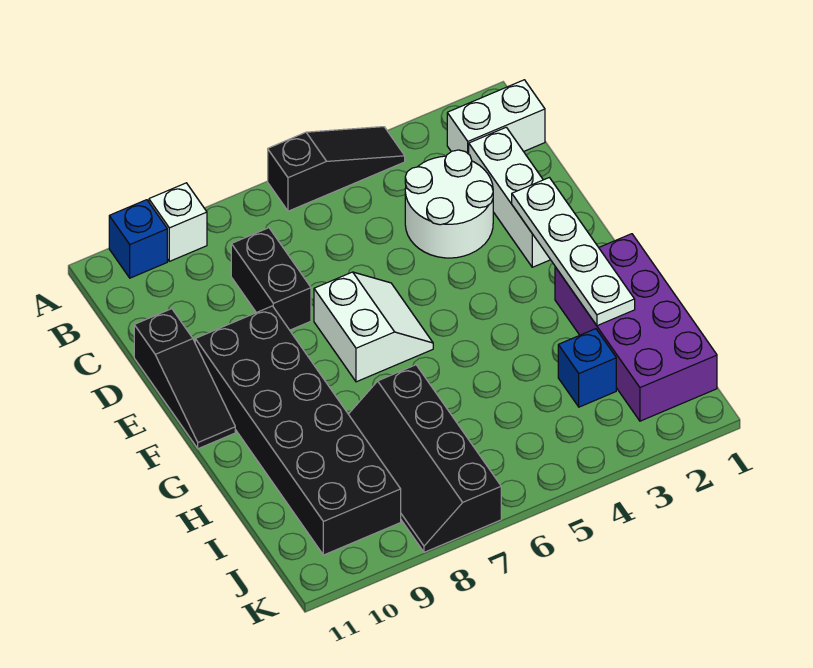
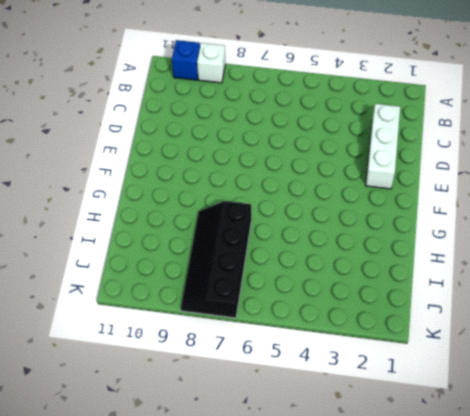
none -> black 1x3 slope [268,127,405,211]
none -> white 1x2 brick [447,80,545,154]
none -> white 2x2 round brick [405,150,493,258]

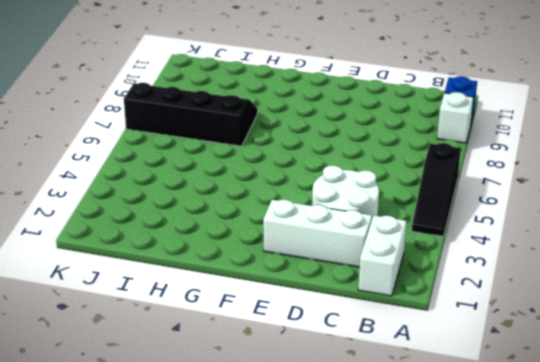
none -> black 1x2 brick [231,228,311,330]
none -> black 1x3 slope [134,309,235,449]
none -> white 2x2 slope [314,272,433,382]

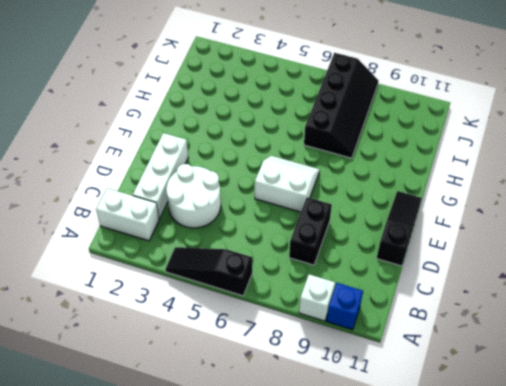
white 2x2 slope [255,156,320,212] -> white 2x2 slope turned to [314,272,433,382]
none -> black 2x6 brick [195,306,401,555]
none -> purple 2x4 brick [555,234,717,421]
none -> blue 1x1 brick [558,329,616,407]

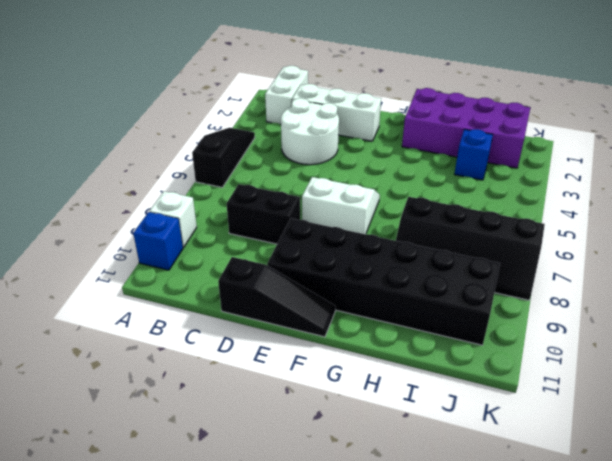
none -> white 1x4 plate [512,178,635,326]

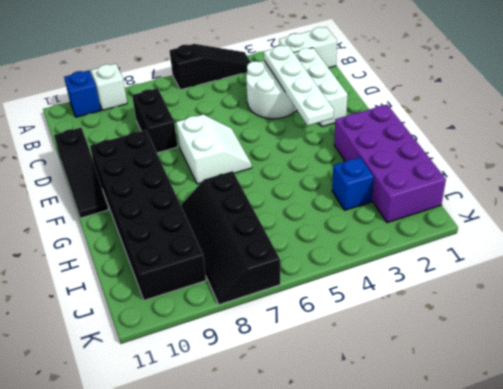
white 1x4 plate [264,45,334,125] -> white 1x4 plate moved to [512,178,635,326]

